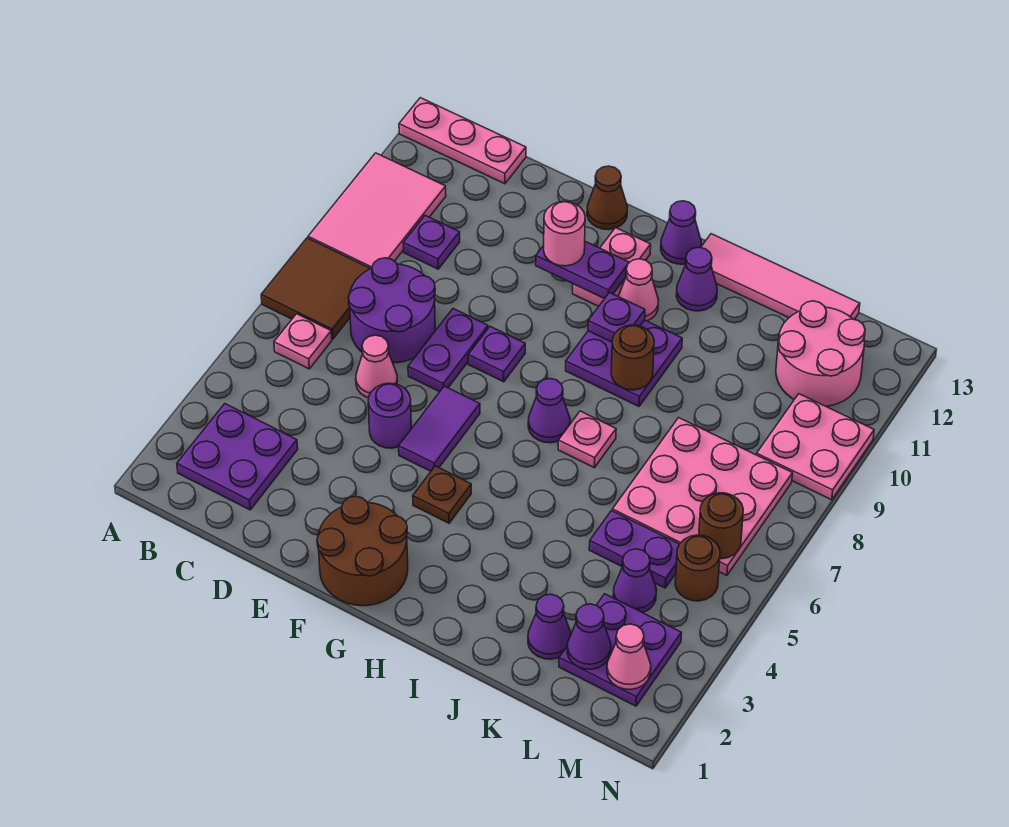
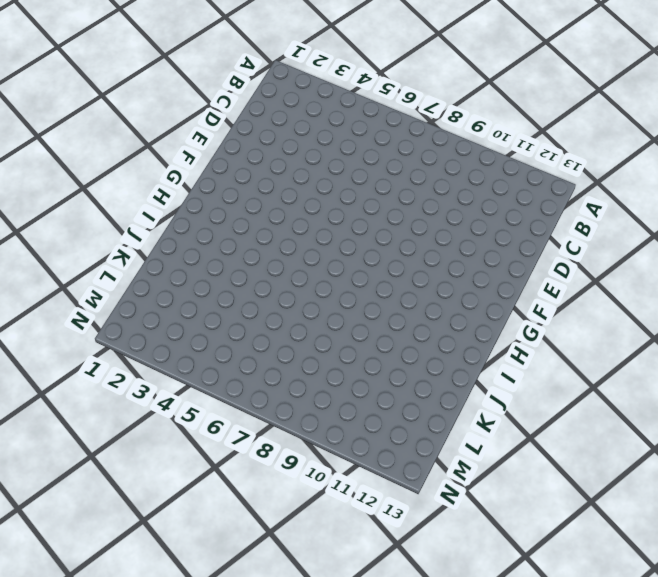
none -> brown 2x2 tile [261,238,370,339]
none -> pink 2x3 tile [308,153,446,269]
none -> pink 1x3 plate [399,98,526,184]
none -> purple 2x2 plate [177,404,298,510]

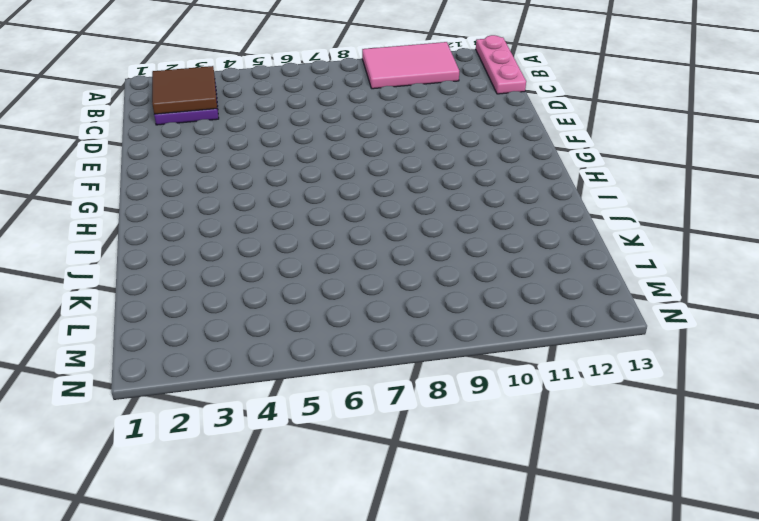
brown 2x2 tile [152,66,217,114] -> brown 2x2 tile moved to [261,238,370,339]
none -> pink 1x1 plate [274,314,332,369]
none -> purple 2x2 round brick [348,258,435,363]
none -> purple 1x1 plate [403,215,460,269]
none -> pink 1x1 cone [356,335,397,398]

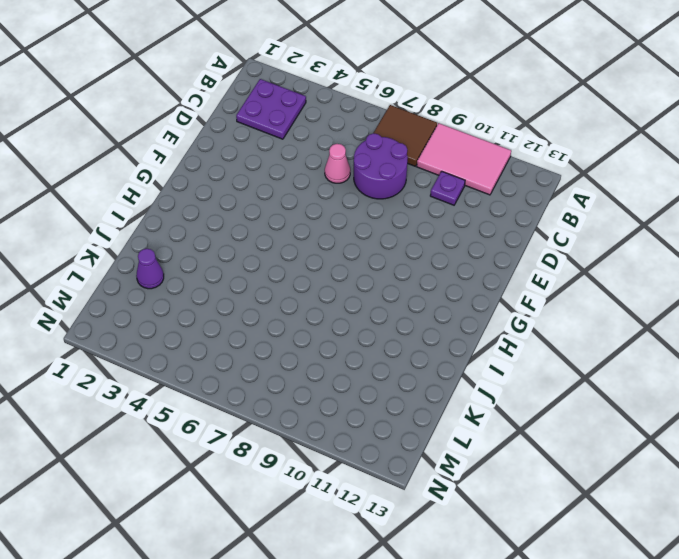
none -> pink 1x3 plate [399,98,526,184]
none -> pink 1x1 plate [274,314,332,369]
none -> purple 1x1 round brick [368,383,411,448]
none -> purple 1x2 plate [408,309,488,392]

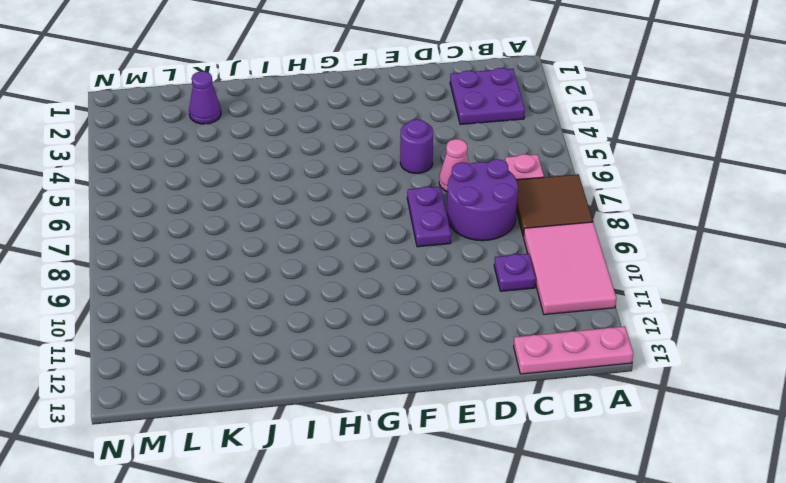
none -> brown 2x2 round brick [317,496,408,606]
none -> purple 1x2 tile [399,386,480,471]
none -> purple 1x1 plate [468,326,525,382]
none -> brown 1x1 cone [587,166,627,229]

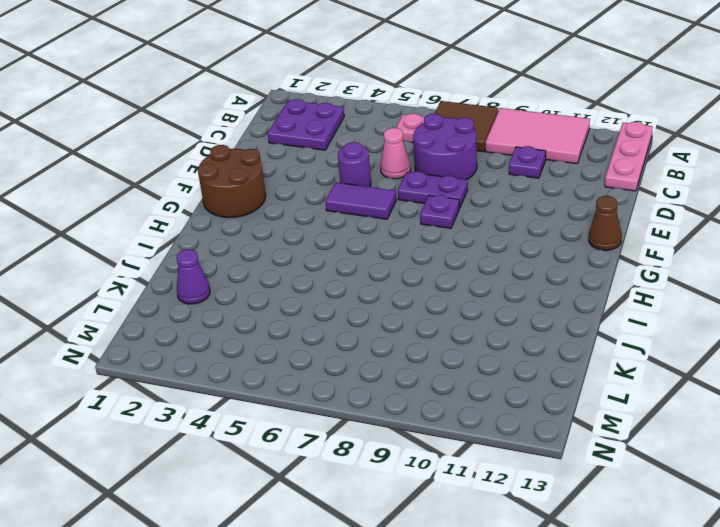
none -> brown 1x1 plate [413,466,471,523]
none -> pink 1x2 plate [573,228,651,306]
none -> purple 1x1 cone [528,379,570,443]
none -> purple 2x2 plate [566,320,682,406]

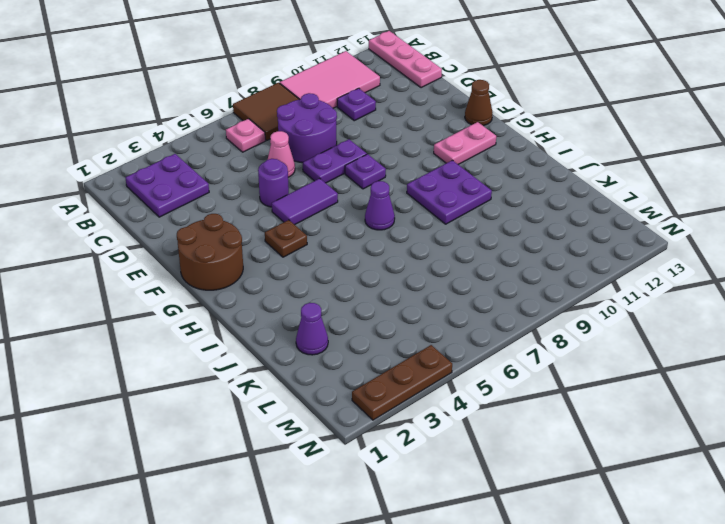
brown 1x3 plate [352,345,452,420] -> none
none -> pink 1x1 cone [618,259,658,321]
none -> purple 1x1 cone [661,201,701,264]
none -> pink 1x1 plate [558,411,616,468]
none -> purple 1x1 cone [676,247,717,311]

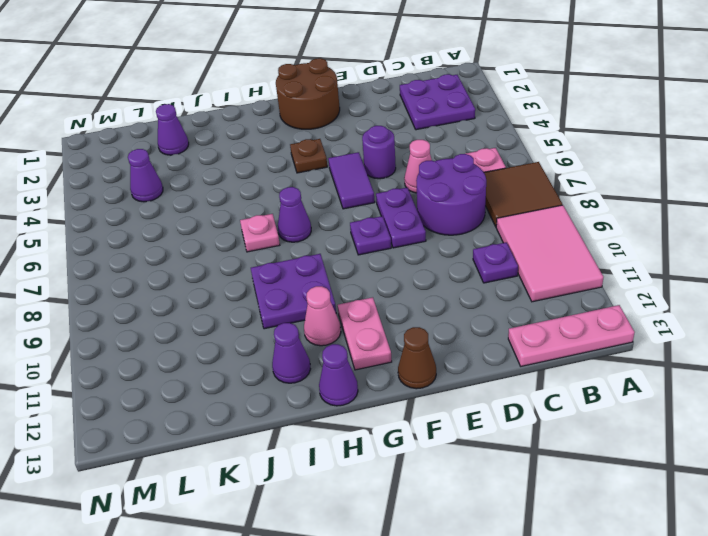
none -> pink 1x4 tile [701,234,860,319]
none -> purple 1x2 plate [589,511,679,588]
none -> pink 3x3 plate [612,418,793,575]
none -> purple 2x2 plate [559,594,681,706]

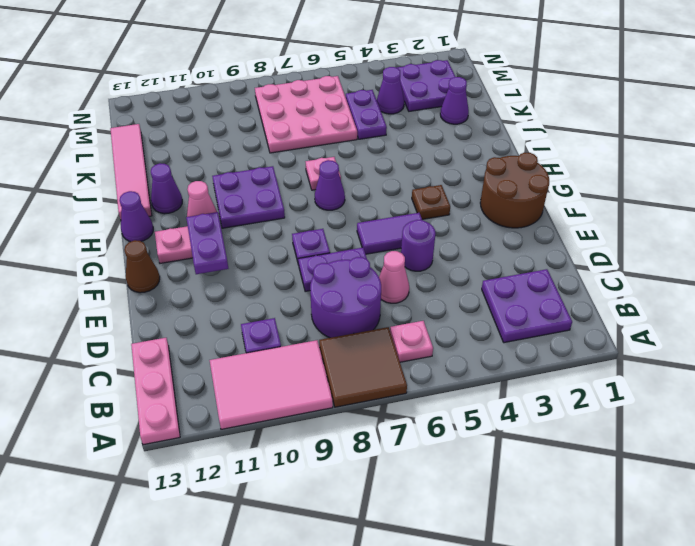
none -> pink 2x2 round brick [776,301,865,406]
none -> brown 1x1 round brick [675,535,720,601]
none -> pink 2x2 plate [757,394,874,500]
none -> purple 1x1 plate [588,293,645,342]

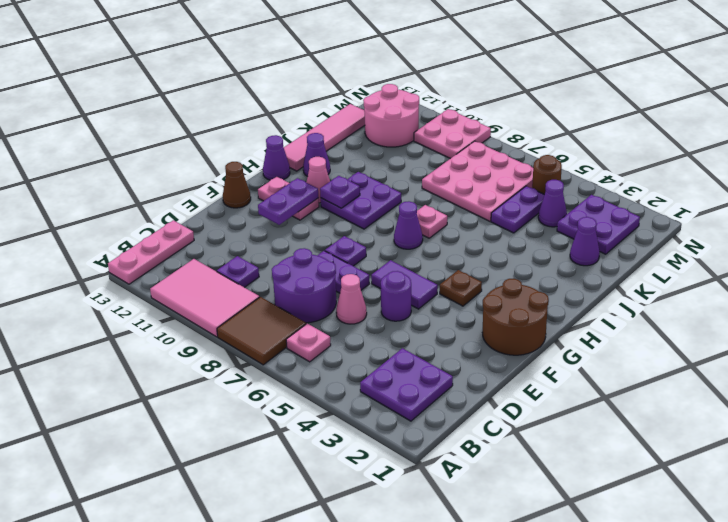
none -> brown 1x1 round brick [611,325,654,390]
none -> purple 1x1 cone [567,604,611,669]
none -> pink 1x1 cone [607,624,651,690]
none -> brown 1x1 round brick [699,493,743,559]

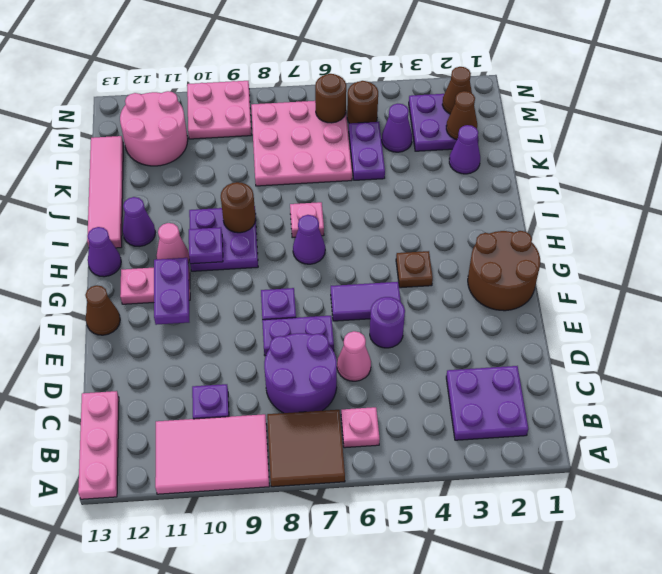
brown 1x1 cone [446,91,477,140] -> purple 1x1 cone [567,604,611,669]
brown 1x1 cone [442,67,472,114] -> pink 1x1 cone [607,624,651,690]
none -> pink 1x1 round brick [544,202,585,266]

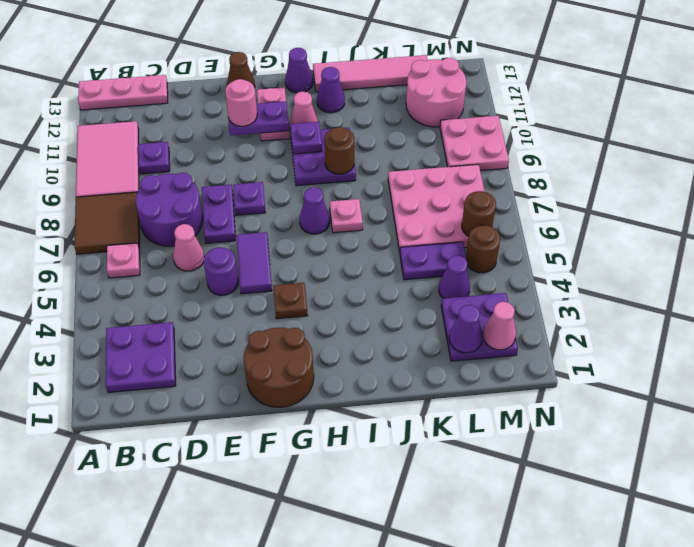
none -> purple 1x1 cone [528,594,571,659]

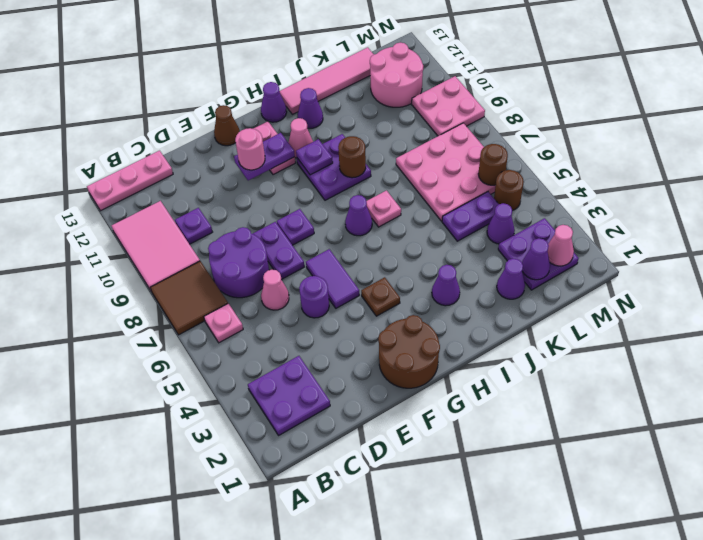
purple 1x1 cone [432,265,460,306] -> none

